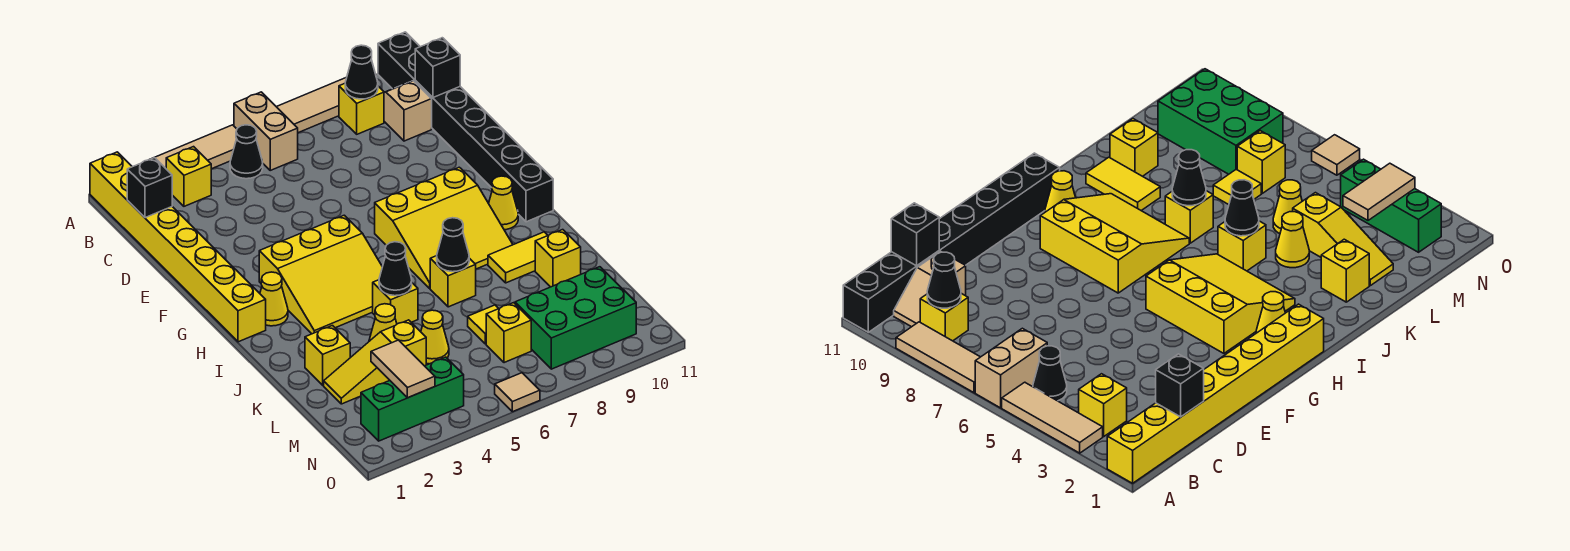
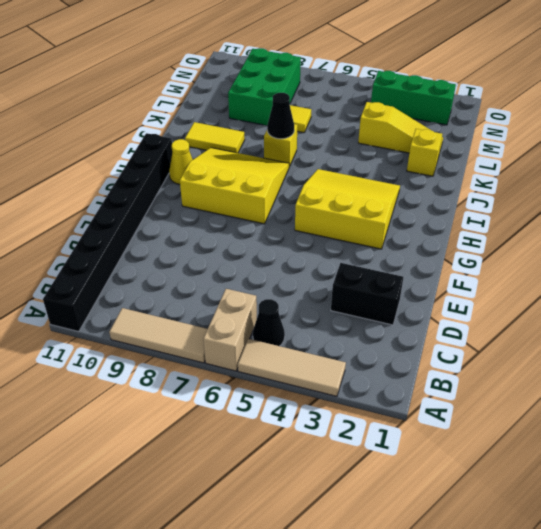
black 1x2 brick [331,263,403,325] -> none
green 2x3 brick [228,48,301,126] -> green 2x3 brick turned to [515,267,636,369]
none -> yellow 1x8 brick [90,152,266,342]
none -> yellow 1x1 brick [166,147,211,206]
none -> yellow 1x1 brick [339,84,384,134]
none -> tan 1x2 slope [384,81,432,141]

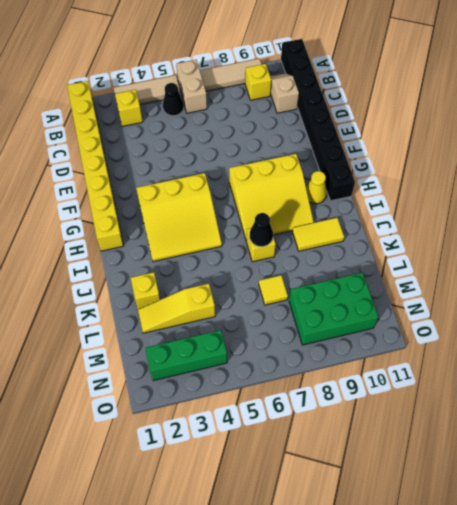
none -> yellow 1x1 cone [260,272,288,326]
none -> yellow 1x1 brick [373,280,418,324]
none -> yellow 1x1 cone [369,304,397,341]
none -> yellow 1x1 brick [535,230,581,287]

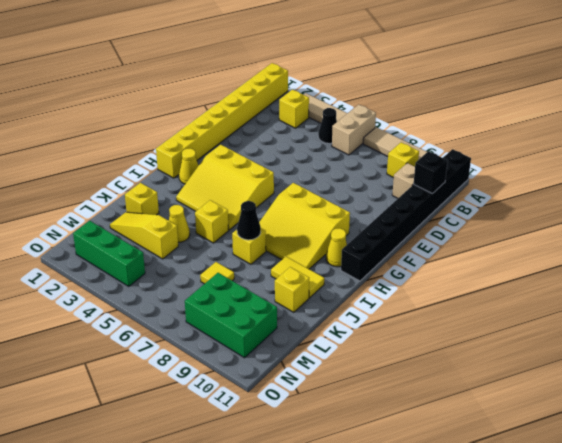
none -> yellow 1x1 cone [421,310,449,364]
none -> yellow 1x1 brick [486,303,531,363]
none -> tan 1x1 tile [495,373,540,412]
none -> black 1x1 cone [345,45,378,99]

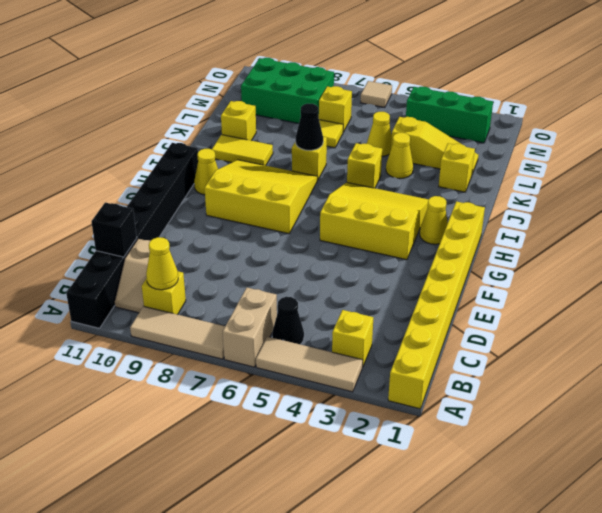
yellow 1x1 cone [146,237,178,290] -> black 1x1 cone [345,45,378,99]
none -> black 1x1 brick [127,158,172,218]
none -> black 1x1 cone [379,242,412,296]
none -> tan 1x2 tile [371,340,435,398]

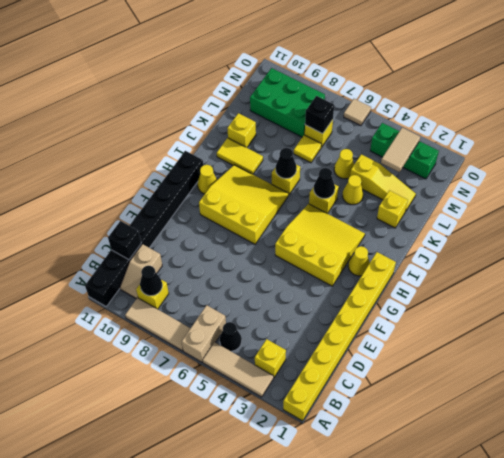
black 1x1 brick [305,96,334,134] -> black 1x1 brick moved to [127,158,172,218]

